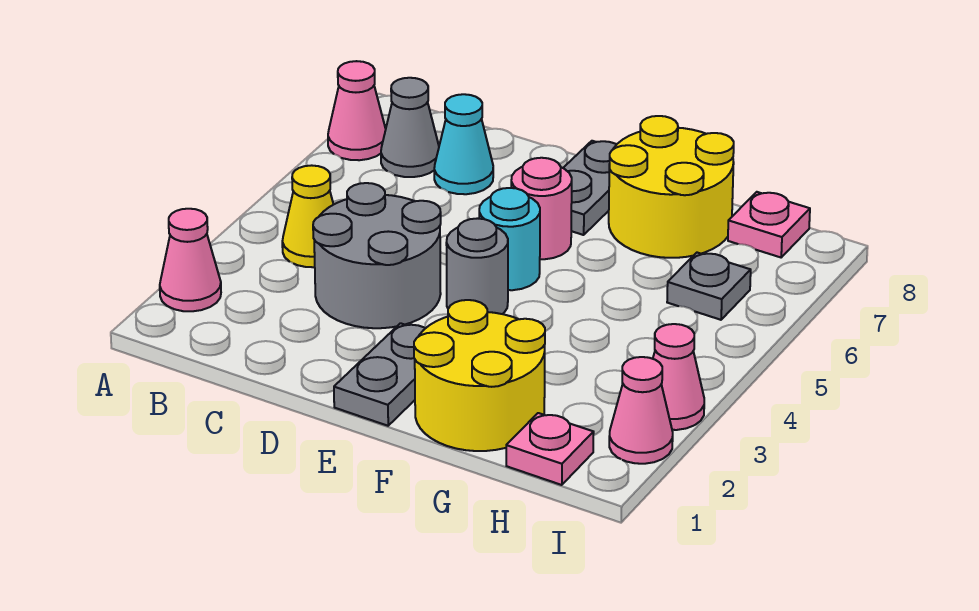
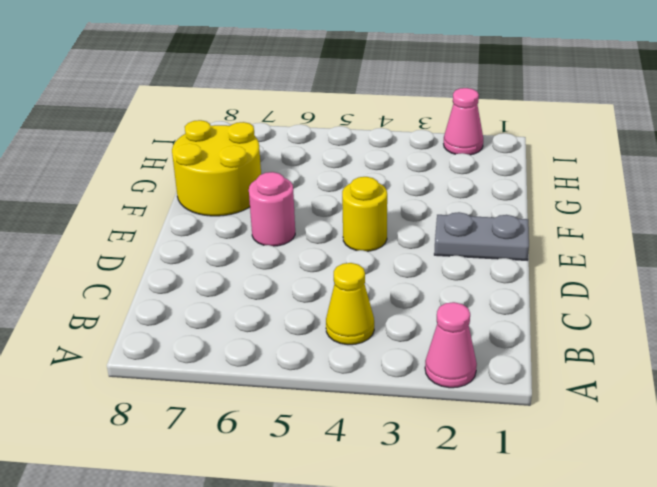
yellow 1x1 round brick [342,177,387,251] -> grey 1x1 round brick [446,218,508,314]
none -> pink 1x1 cone [328,61,386,160]
none -> grey 1x1 cone [381,78,439,177]
none -> grey 2x2 round brick [313,183,441,328]

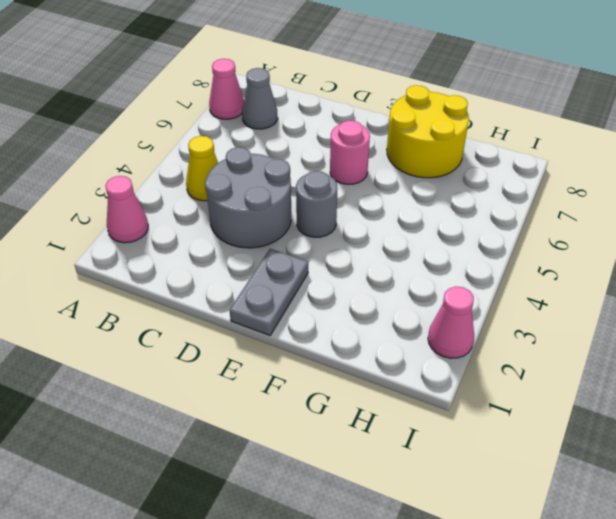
none -> cyan 1x1 cone [434,94,493,194]
none -> cyan 1x1 round brick [479,188,540,290]
none -> grey 1x2 plate [564,141,617,235]

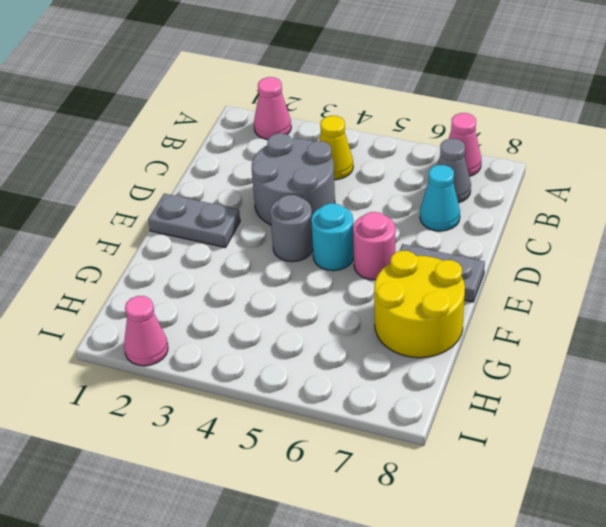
none -> yellow 2x2 round brick [414,300,545,451]
none -> pink 1x1 plate [506,413,594,485]
none -> grey 1x1 plate [667,253,751,320]

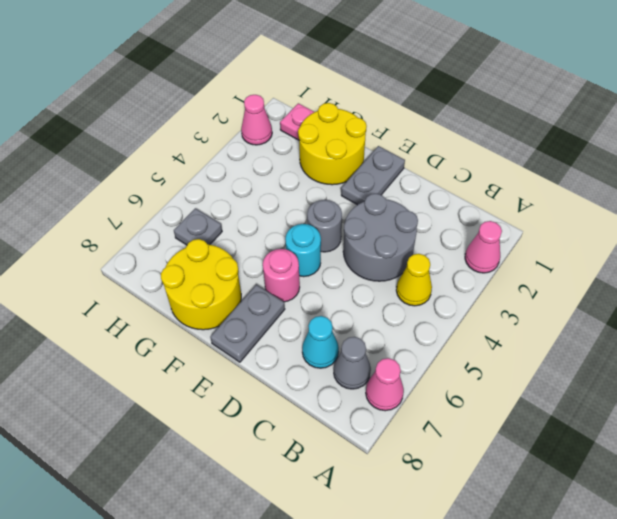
none -> pink 1x1 plate [728,192,810,257]
none -> pink 1x1 cone [653,324,704,430]

